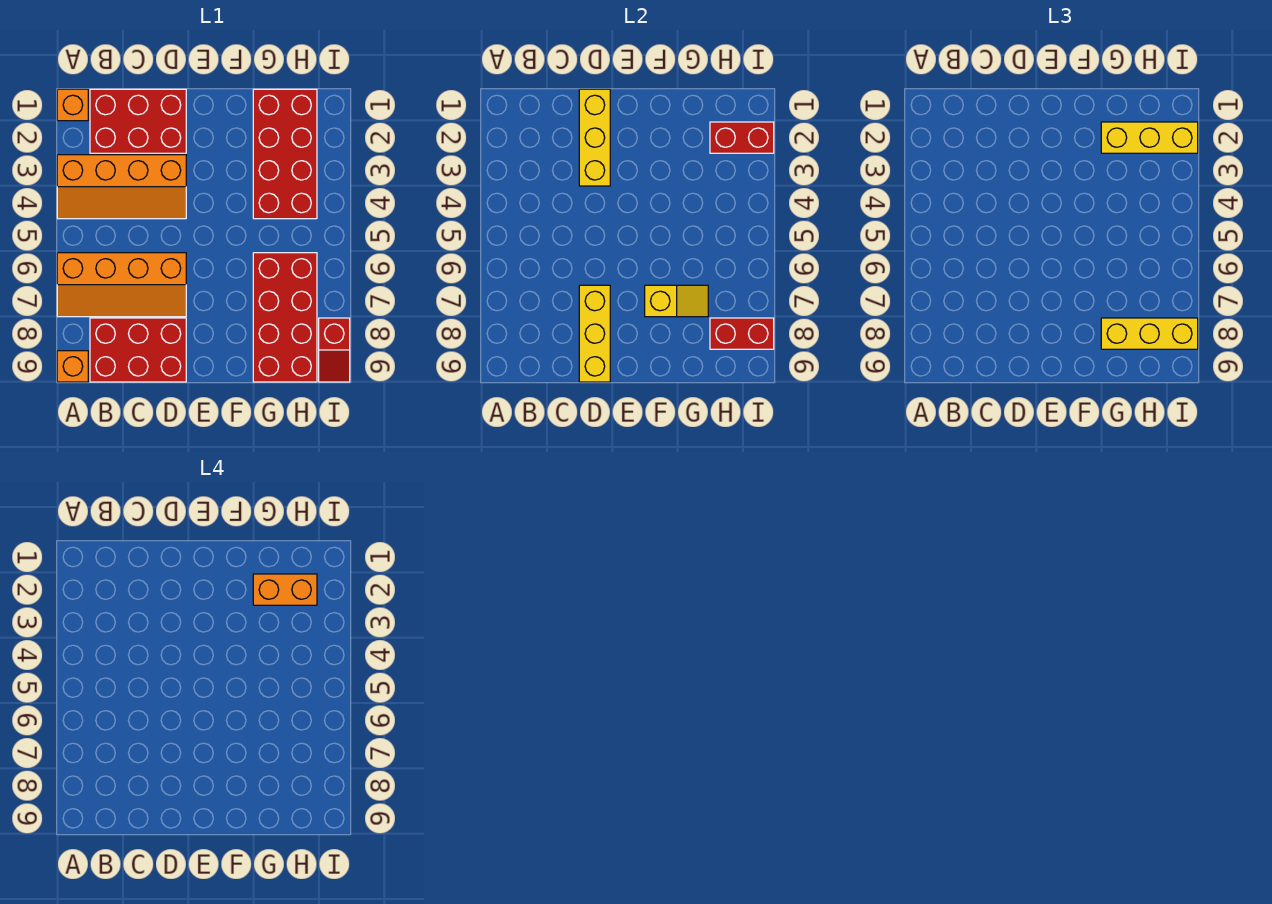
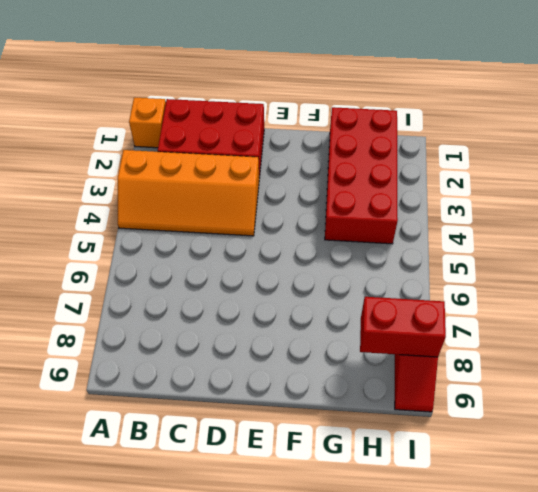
none -> orange 2x4 slope [57,253,186,317]
none -> orange 1x1 brick [57,351,88,382]
none -> red 2x3 brick [90,318,186,382]

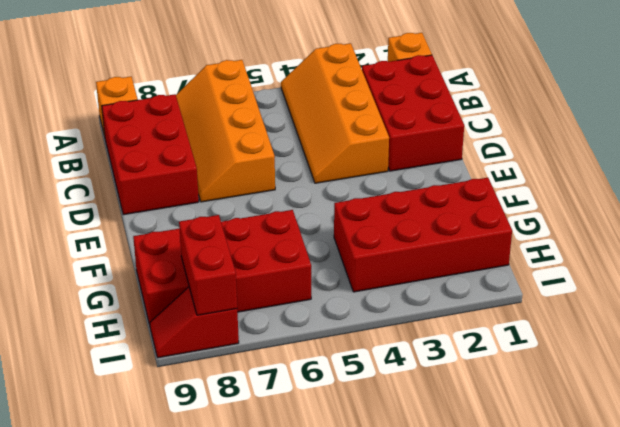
none -> yellow 1x3 brick [579,89,610,186]
none -> yellow 1x3 brick [579,285,610,382]
none -> yellow 1x2 slope [645,285,708,317]

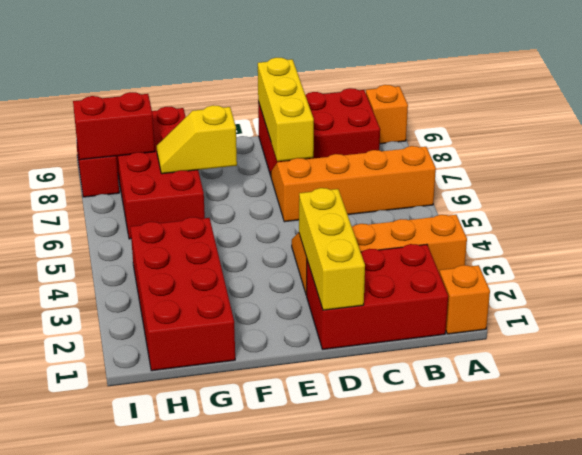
none -> red 1x2 brick [710,122,774,153]
none -> yellow 1x3 brick [1101,122,1198,153]
none -> yellow 1x3 brick [1101,318,1198,349]

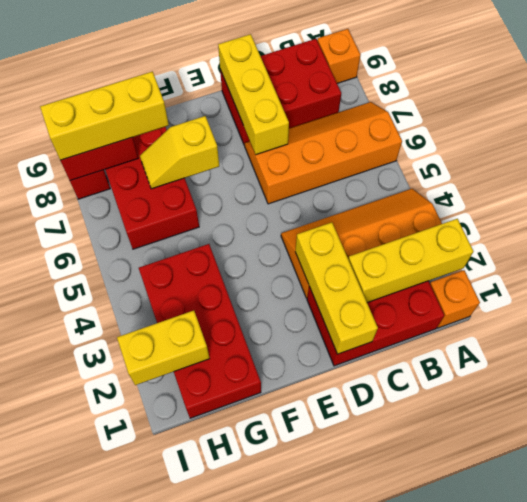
yellow 1x3 brick [348,219,474,303] -> yellow 1x3 brick moved to [1101,122,1198,153]
yellow 1x2 brick [117,311,210,385] -> red 1x2 brick [710,122,774,153]
none -> orange 1x2 brick [253,574,317,605]

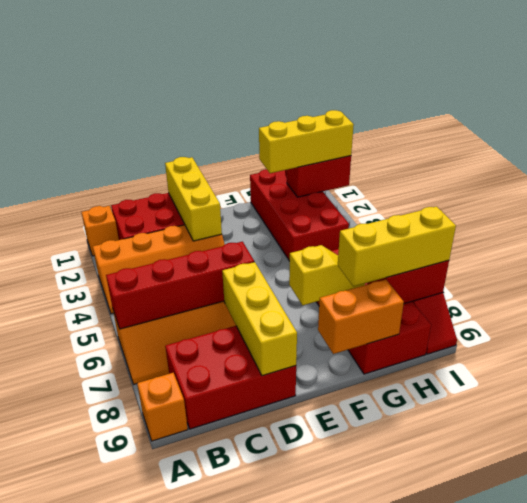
red 1x4 brick [106,242,254,329] -> none
orange 1x2 brick [318,279,404,354] -> orange 1x2 brick moved to [253,574,317,605]

